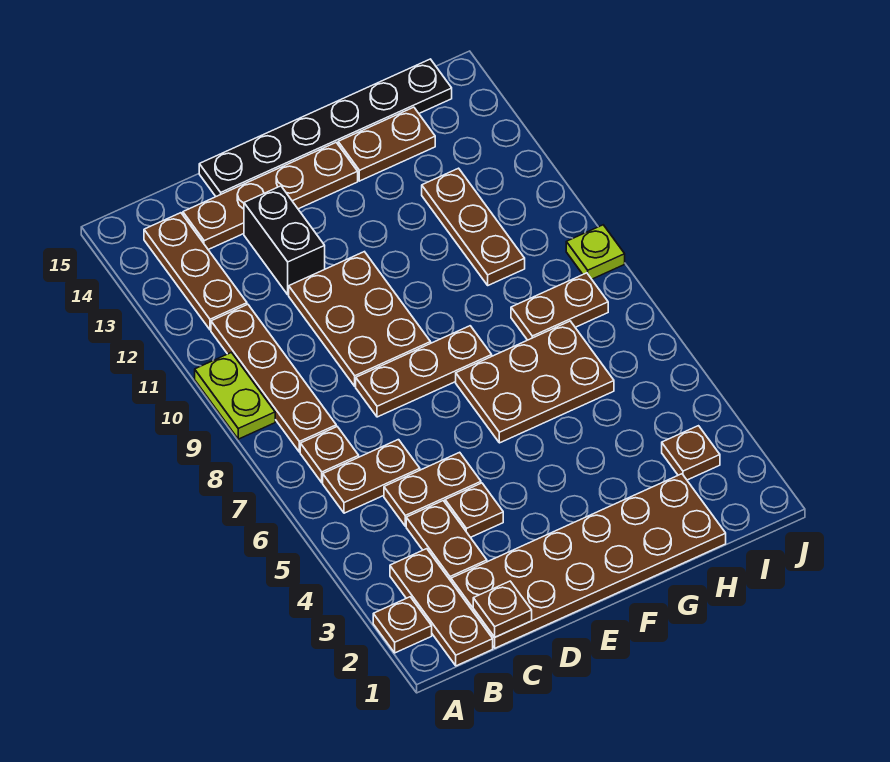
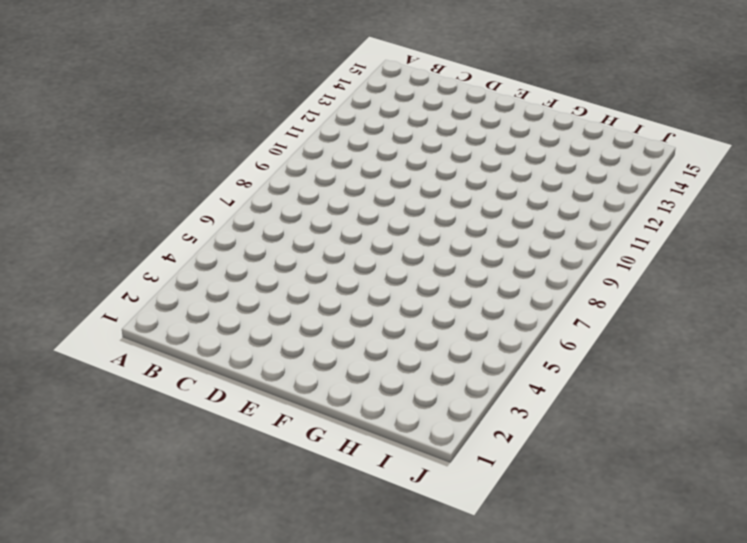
none -> brown 1x1 plate [373,597,432,653]
none -> lime 1x2 plate [195,352,275,439]
none -> brown 1x3 plate [390,549,493,666]

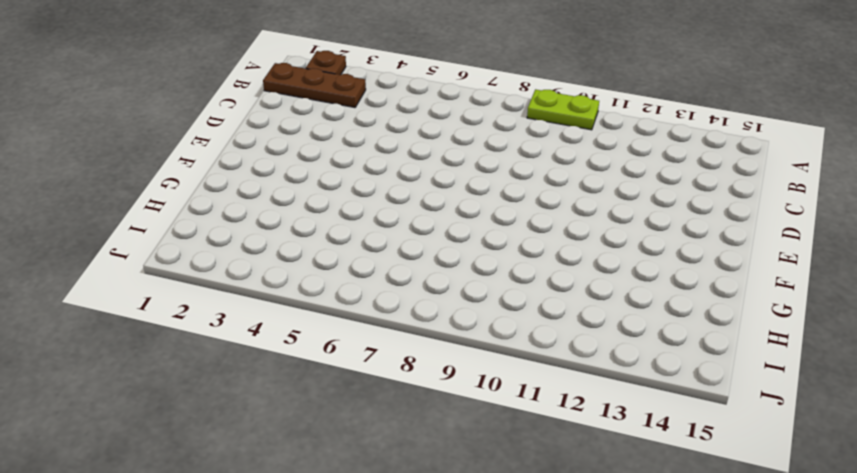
none -> brown 1x2 plate [323,440,420,513]
none -> brown 1x1 plate [300,427,359,483]
none -> brown 1x4 plate [211,304,336,452]

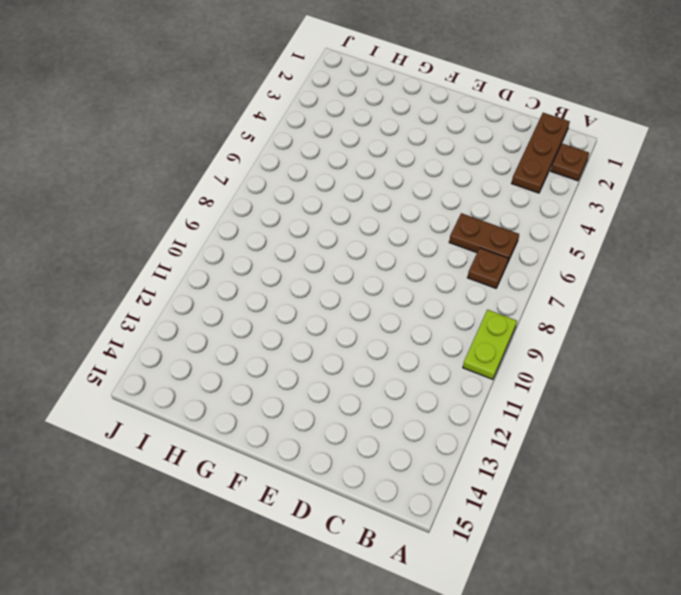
none -> brown 1x4 plate [211,304,336,452]
none -> brown 1x3 plate [144,213,247,330]
none -> brown 2x6 plate [451,474,726,648]

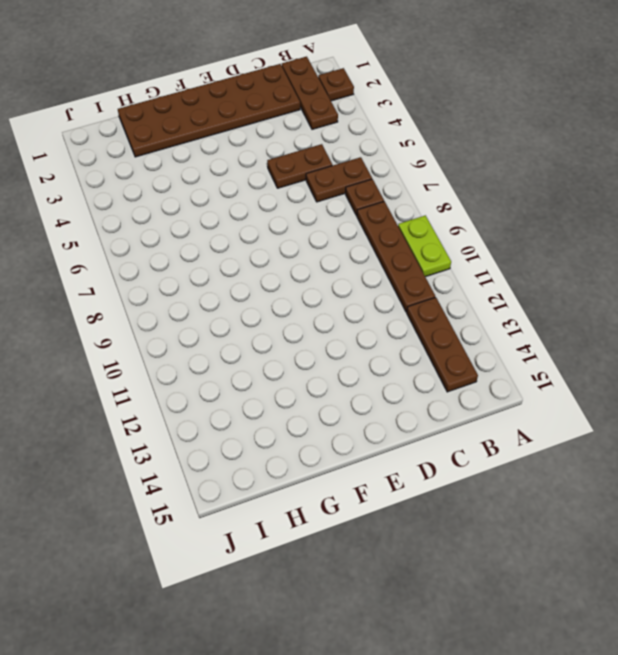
none -> brown 1x2 plate [406,501,487,581]
none -> brown 1x4 plate [183,143,358,250]
none -> brown 1x1 plate [445,483,503,537]

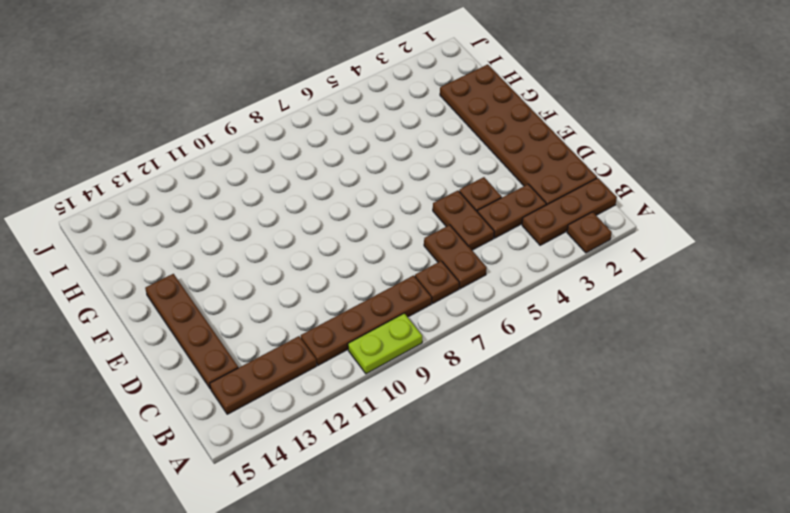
none -> brown 1x3 plate [356,326,492,417]
none -> brown 2x3 plate [289,252,431,386]
none -> black 1x2 brick [244,186,325,295]

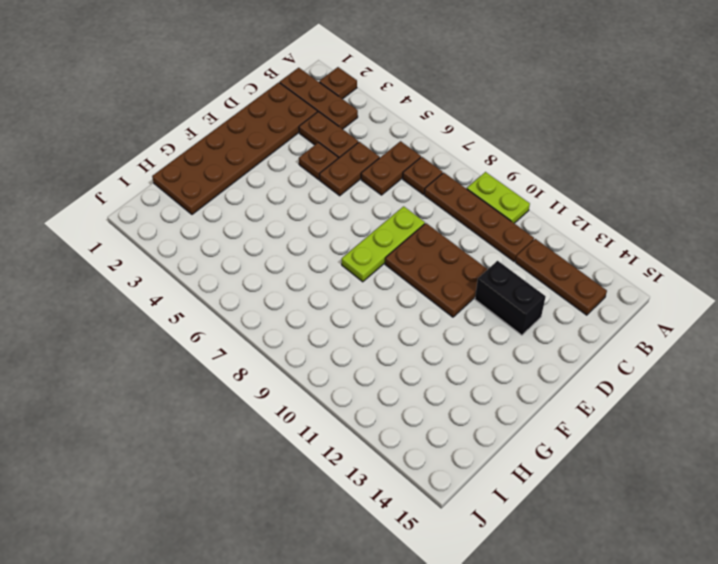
lime 1x3 plate [342,206,425,282] -> brown 1x3 plate [356,326,492,417]
none -> brown 1x4 plate [183,143,358,250]
none -> black 1x6 plate [199,59,452,196]
none -> brown 2x3 plate [456,321,614,443]

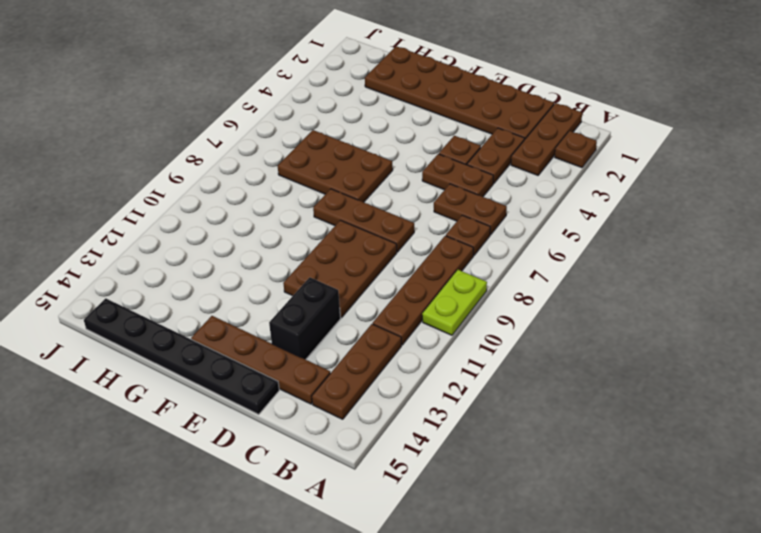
none -> brown 1x2 plate [338,107,435,181]
none -> brown 1x2 plate [511,273,608,340]
none -> brown 1x3 plate [422,168,525,285]

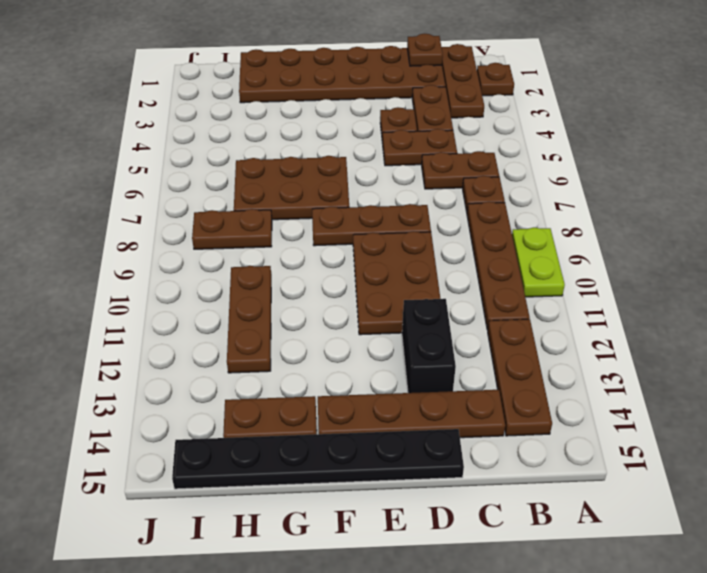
none -> brown 1x1 plate [662,426,720,480]
none -> lime 1x1 plate [566,225,625,279]

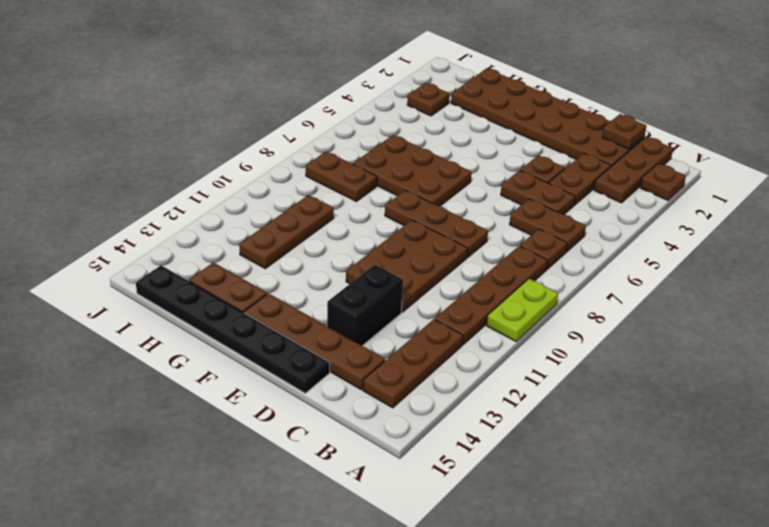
none -> lime 1x1 plate [566,225,625,279]

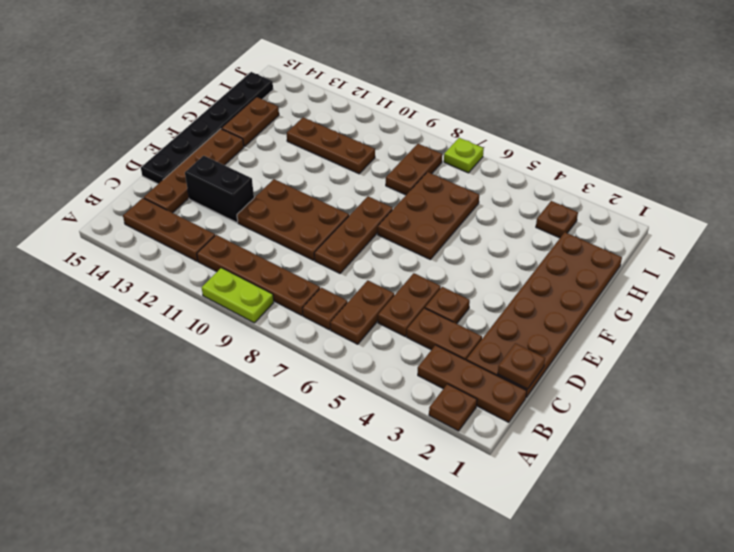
lime 1x1 plate [444,138,484,173] -> lime 1x1 plate moved to [566,225,625,279]

